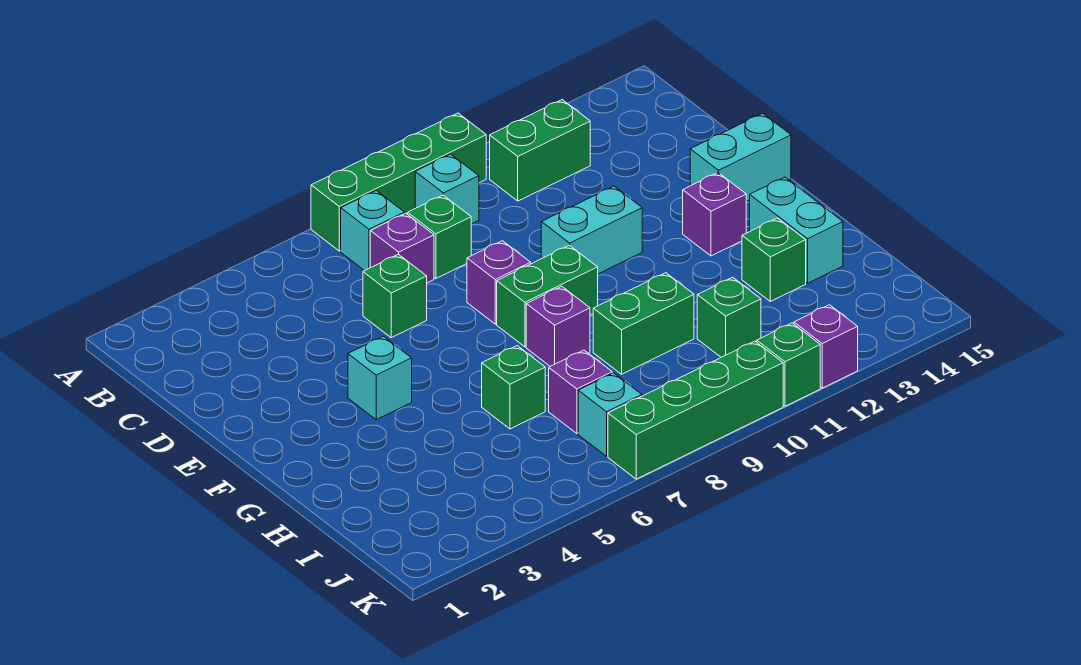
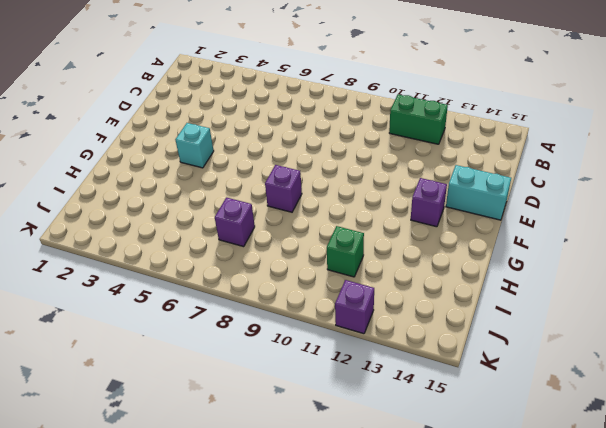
none -> green 1x4 brick [311,113,486,251]
none -> cyan 1x1 brick [341,191,404,271]
none -> cyan 1x1 brick [415,154,479,224]

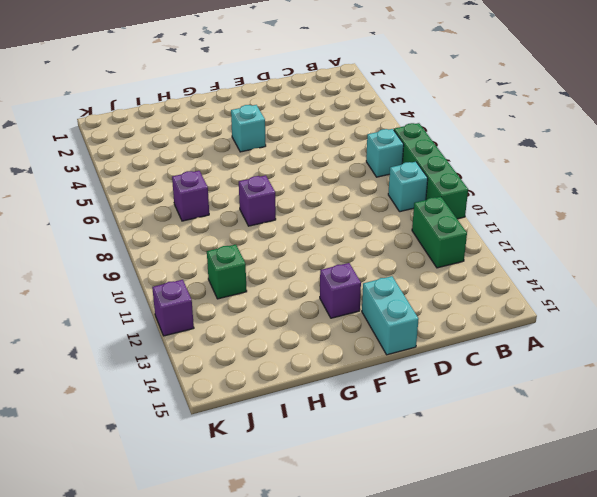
none -> purple 1x1 brick [370,213,434,283]
none -> green 1x1 brick [408,195,471,278]
none -> green 1x1 brick [363,254,427,338]

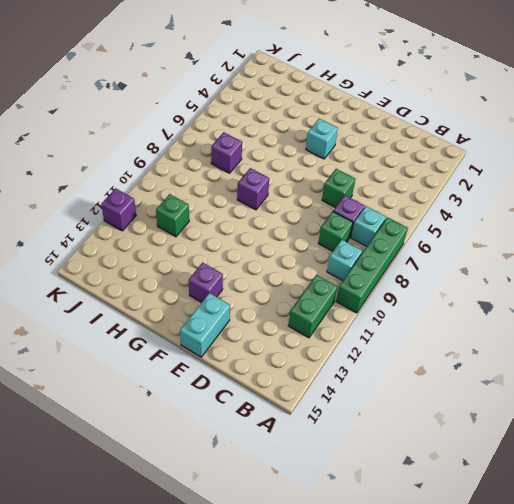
none -> purple 1x1 brick [467,241,531,324]
none -> cyan 1x2 brick [541,186,642,274]
none -> green 1x2 brick [497,245,598,347]

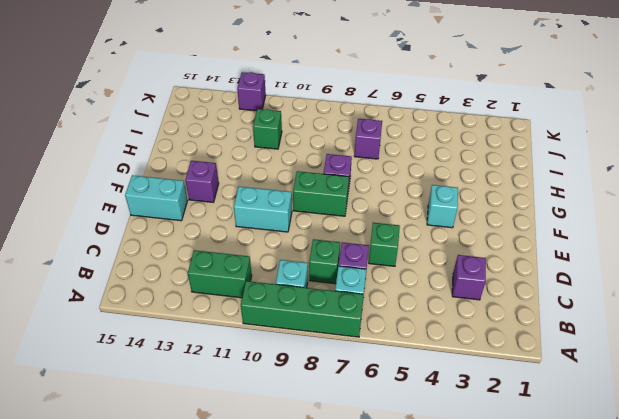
purple 1x1 brick [452,255,486,300] -> purple 1x1 brick moved to [467,241,531,324]
none -> cyan 1x2 brick [750,177,843,283]
none -> green 1x1 brick [482,346,545,429]
none -> green 1x2 brick [593,273,694,374]

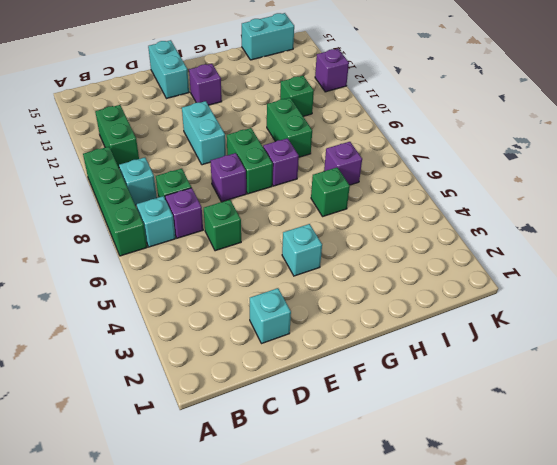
cyan 1x1 brick [250,288,291,344] -> cyan 1x1 brick moved to [578,373,642,456]
cyan 1x2 brick [242,13,294,60] -> cyan 1x2 brick moved to [750,177,843,283]
none -> green 1x1 brick [742,218,806,301]
none -> green 1x4 brick [608,341,783,479]
none -> green 1x1 brick [757,323,820,406]

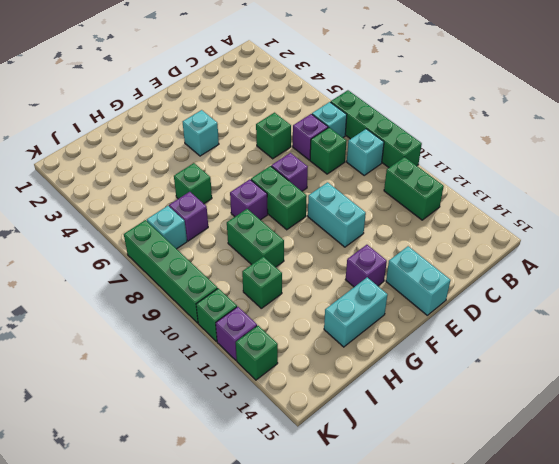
green 1x1 brick [236,326,278,380] -> green 1x1 brick moved to [742,218,806,301]

